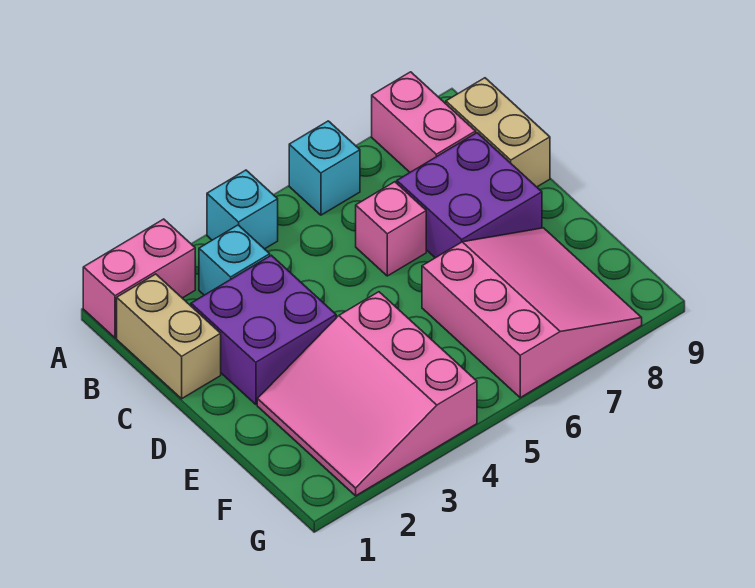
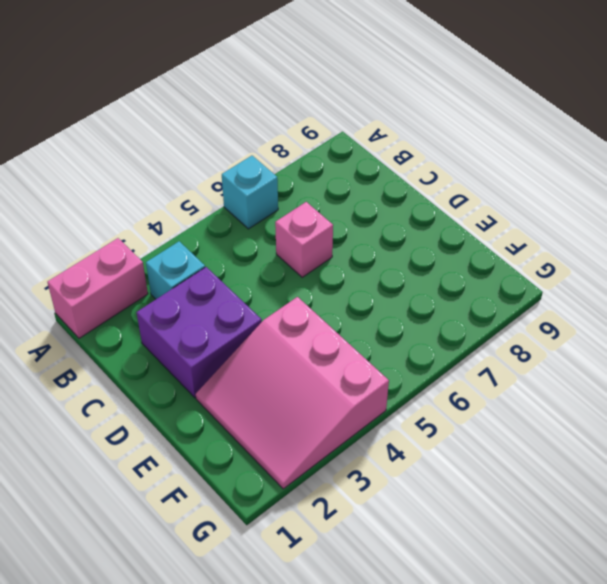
none -> cyan 1x1 brick [207,170,278,249]
none -> pink 1x2 brick [372,72,476,172]
none -> tan 1x2 brick [117,274,221,399]

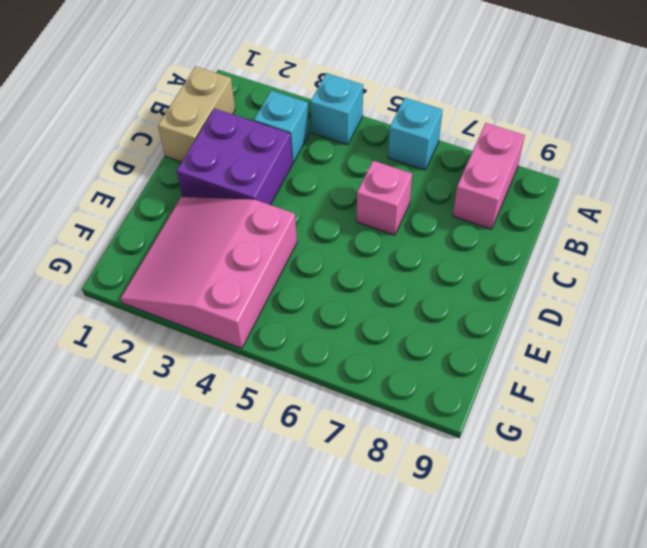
none -> pink 1x2 brick [83,219,195,338]
none -> tan 1x2 brick [446,78,550,187]
none -> purple 2x2 brick [397,133,542,258]

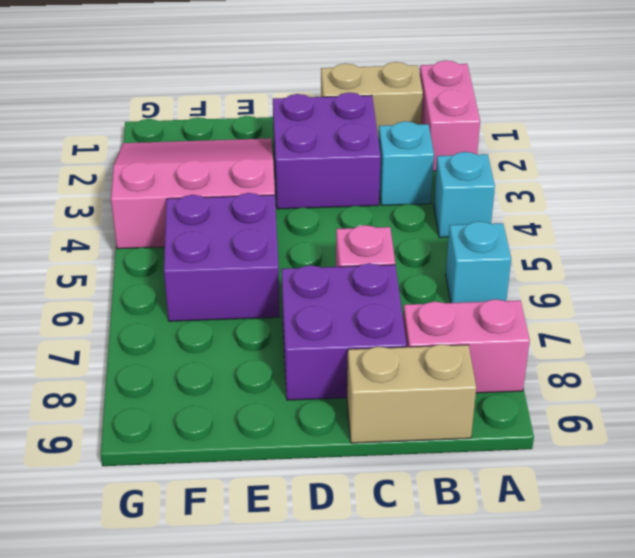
purple 2x2 brick [164,193,280,321] -> pink 3x3 slope [422,228,642,398]

